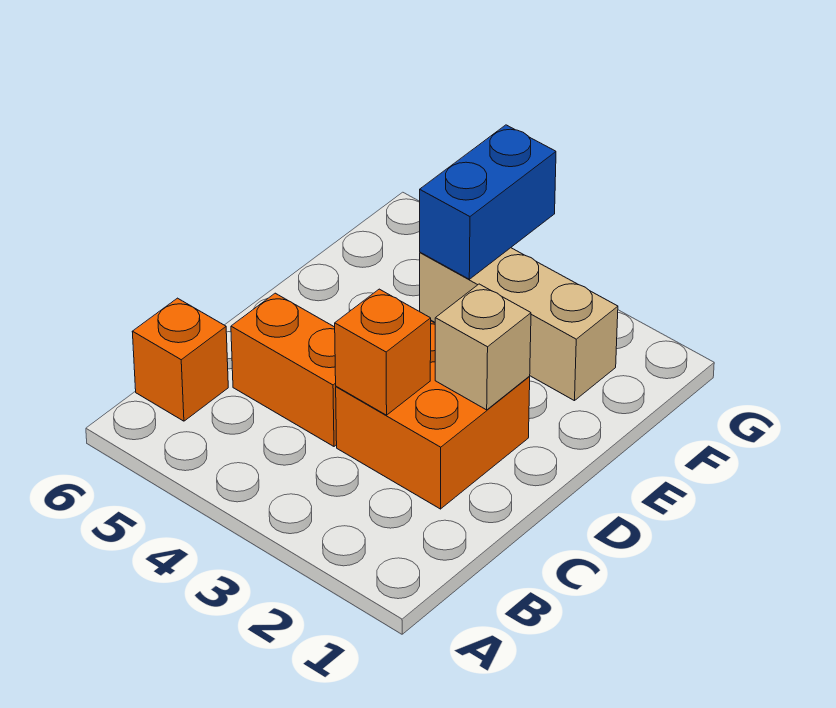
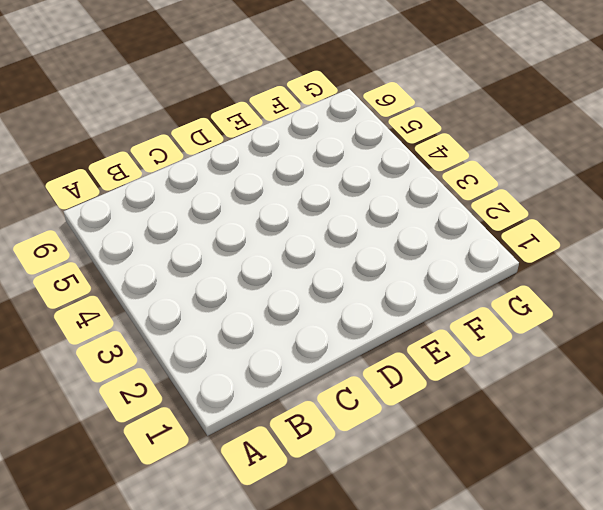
none -> orange 1x1 brick [132,298,228,421]
none -> orange 2x2 brick [336,321,530,509]

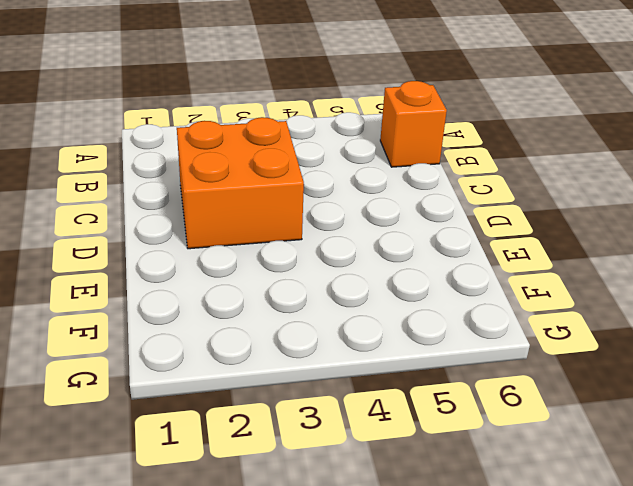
none -> orange 1x2 brick [231,293,337,446]
none -> tan 1x3 brick [420,248,618,401]

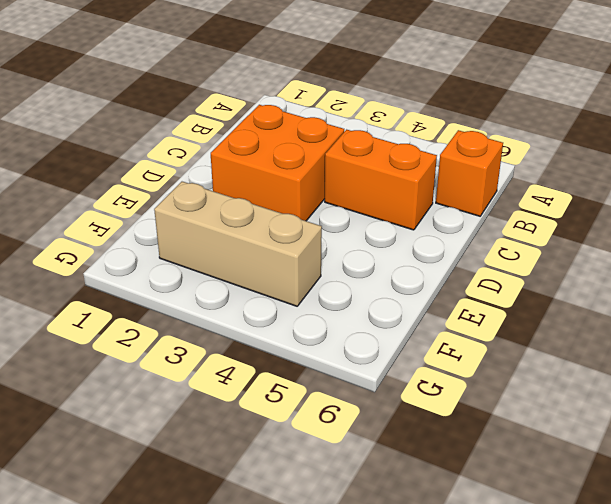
none -> orange 1x1 brick [335,289,431,415]
none -> tan 1x1 brick [435,284,531,410]

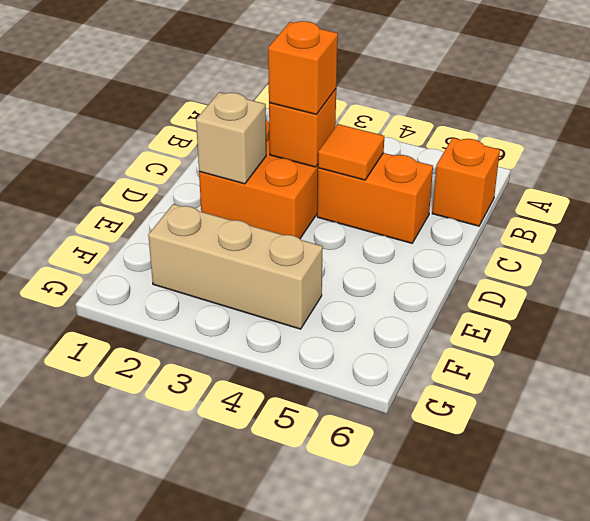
orange 1x1 brick [268,21,338,114] -> none
orange 1x1 tile [318,124,384,180] -> none
none -> blue 1x2 brick [420,125,556,279]

